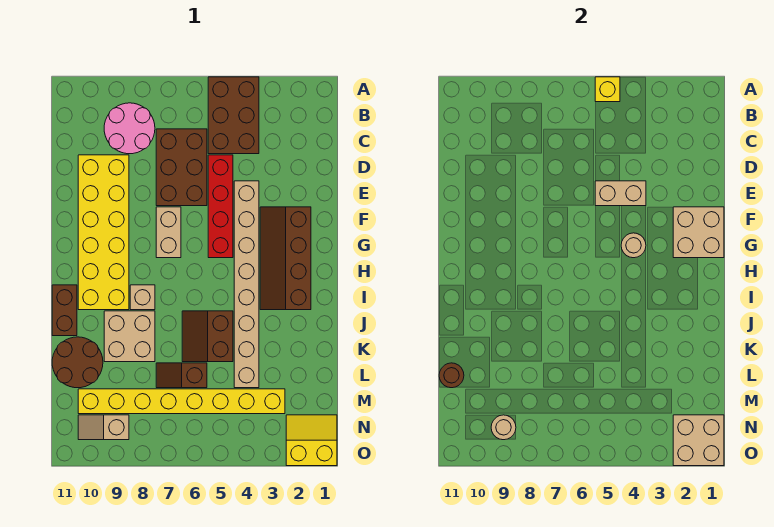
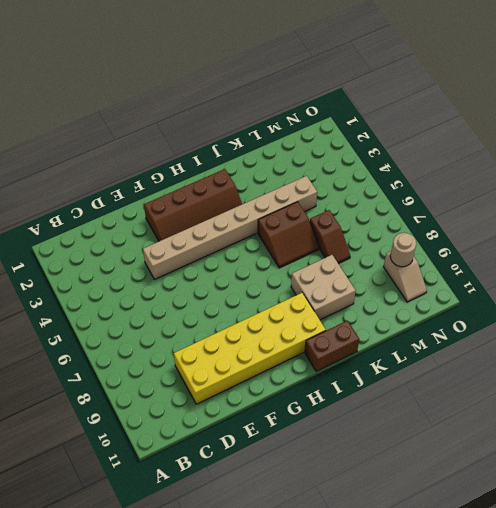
none -> brown 2x3 brick [208,77,259,154]
none -> pink 2x2 round brick [104,103,155,154]
none -> brown 2x3 brick [156,129,207,206]

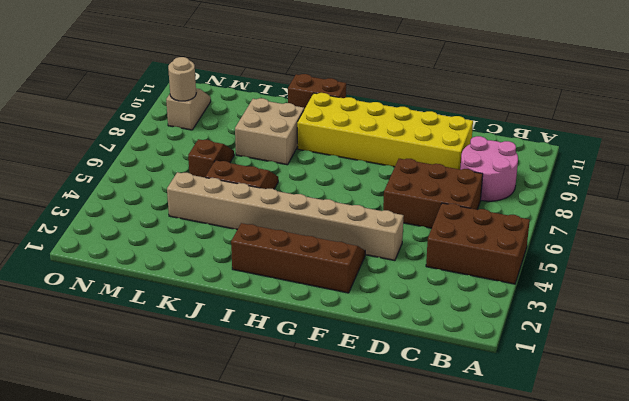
none -> red 1x4 brick [208,155,233,258]
none -> tan 1x2 brick [156,207,181,258]
none -> tan 1x1 brick [130,285,155,310]

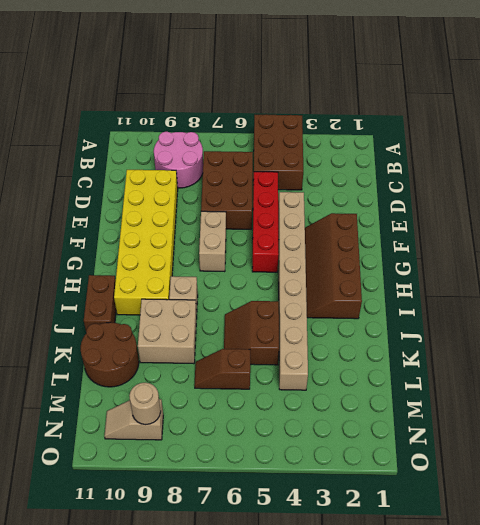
none -> yellow 1x8 brick [78,389,285,414]
none -> yellow 2x2 slope [286,415,337,466]
none -> yellow 1x1 brick [595,77,620,102]

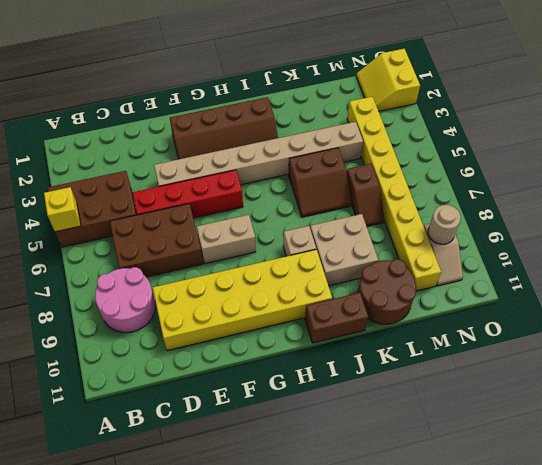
none -> tan 1x2 brick [595,181,646,206]
none -> tan 2x2 brick [673,207,724,258]
none -> tan 1x1 round brick [621,233,646,258]

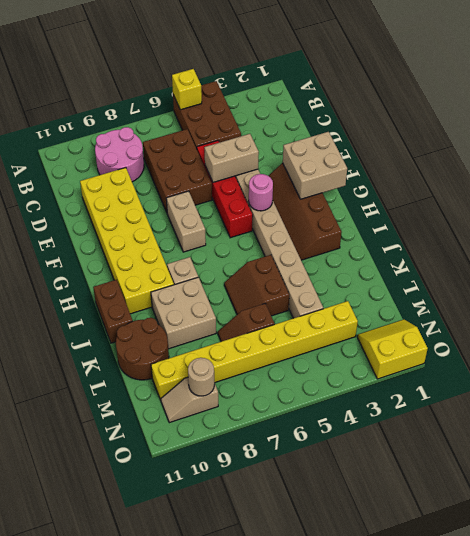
pink 1x1 round brick [249,174,273,211] -> tan 1x1 round brick [621,233,646,258]
none -> brown 1x1 round brick [439,363,464,388]
none -> tan 2x2 brick [673,415,724,466]

